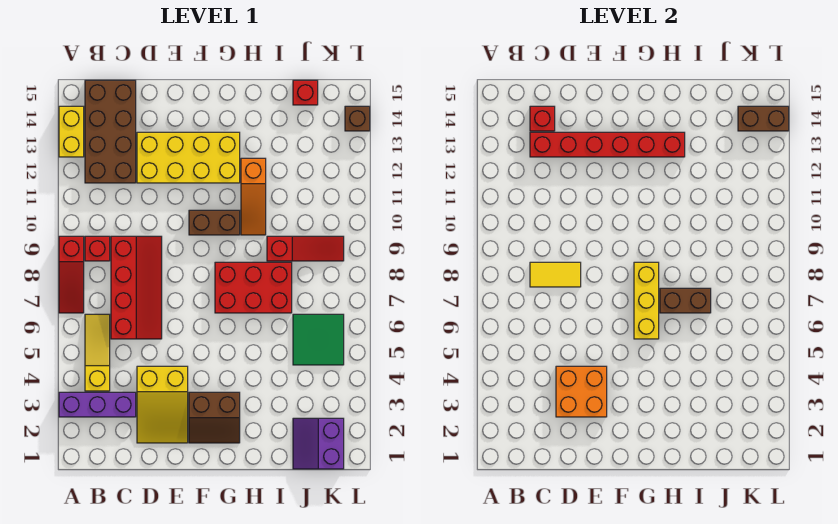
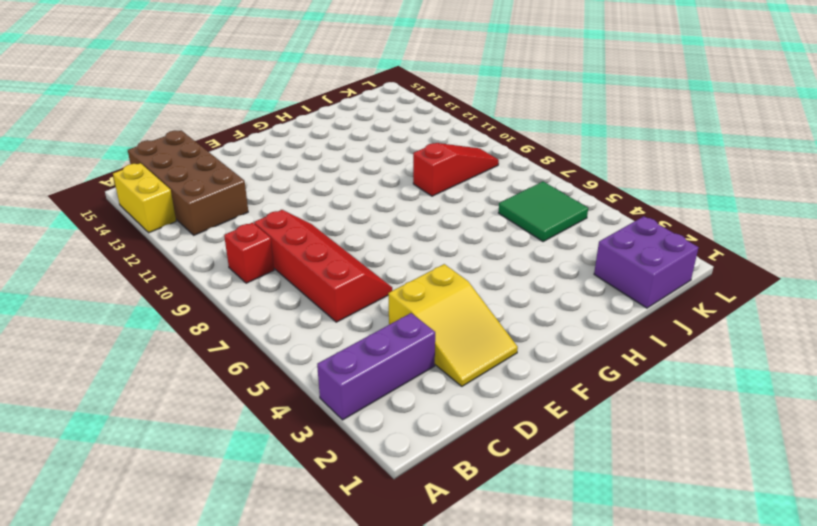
purple 2x2 brick [594,216,698,308] -> purple 2x2 slope [293,418,344,469]
none -> red 1x3 slope [59,236,84,313]
none -> yellow 1x3 slope [85,314,110,391]
none -> yellow 2x4 brick [137,132,240,183]

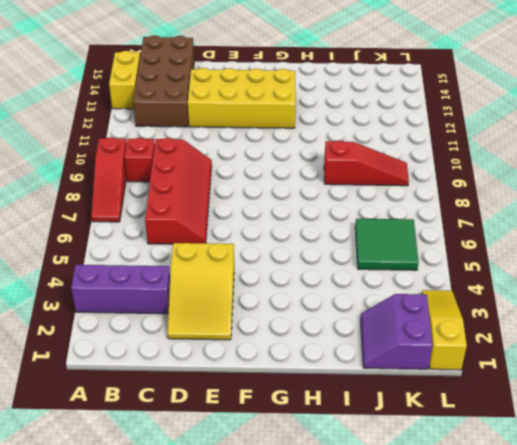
yellow 1x3 slope [422,290,467,370] -> yellow 1x3 slope moved to [85,314,110,391]
none -> brown 2x2 slope [189,392,240,443]
none -> brown 1x2 brick [189,210,240,235]
none -> red 2x3 brick [215,262,292,313]

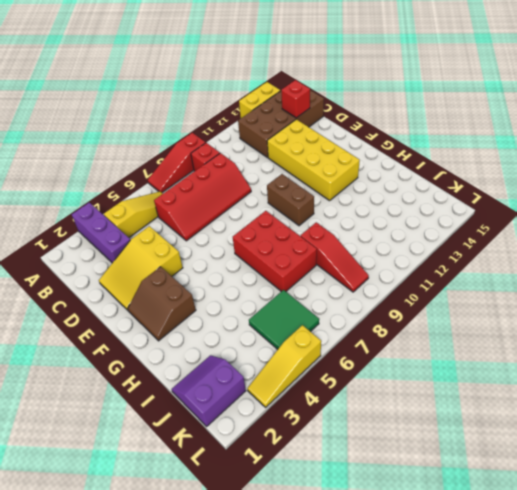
yellow 1x3 slope [247,325,321,407] -> none
none -> orange 1x3 slope [241,158,266,235]
none -> red 1x1 brick [293,80,318,105]
none -> brown 1x1 brick [345,106,370,131]

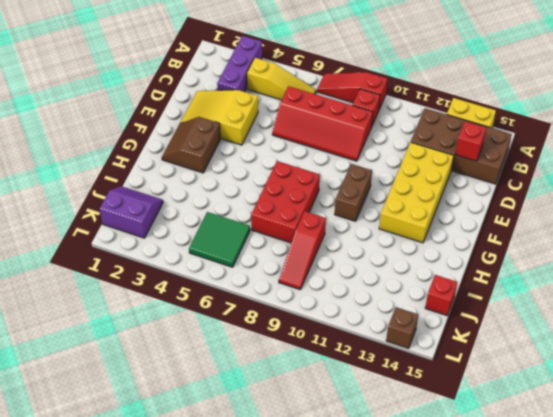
none -> orange 1x3 slope [241,158,266,235]
none -> yellow 1x2 tile [530,262,581,287]
none -> red 1x6 brick [530,132,685,157]

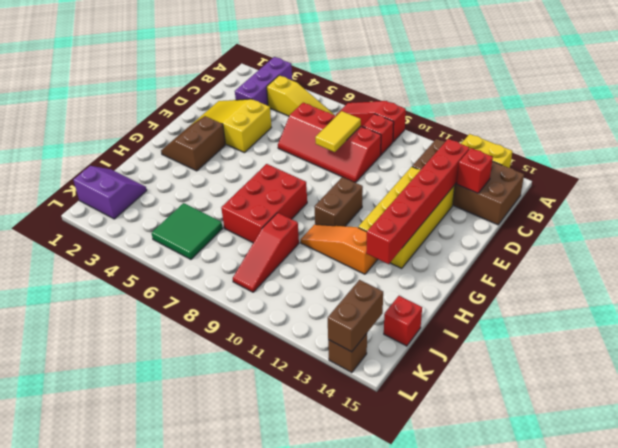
none -> orange 2x2 brick [556,366,607,417]
none -> yellow 1x3 brick [634,262,659,339]
none -> brown 1x2 brick [660,288,711,313]

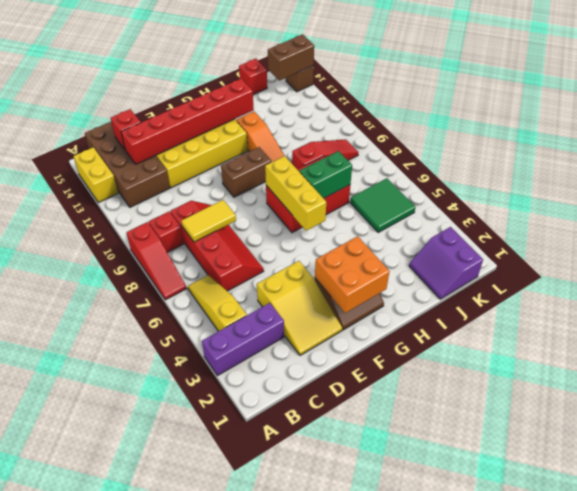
orange 2x2 brick [315,236,390,313] -> orange 2x2 brick moved to [556,366,607,417]
green 1x2 brick [299,151,352,198] -> brown 1x2 brick [660,288,711,313]

